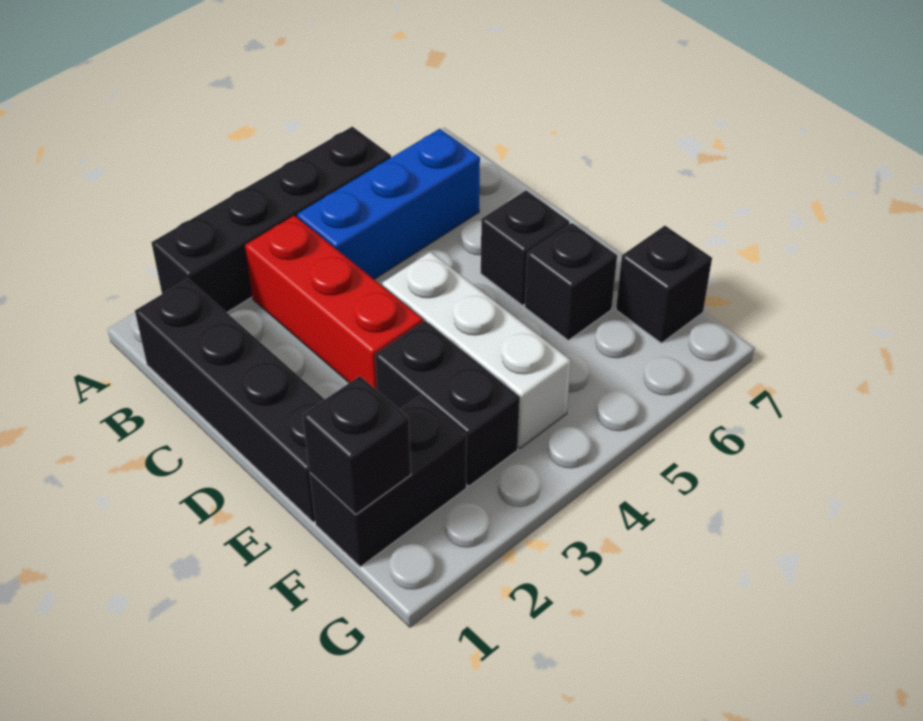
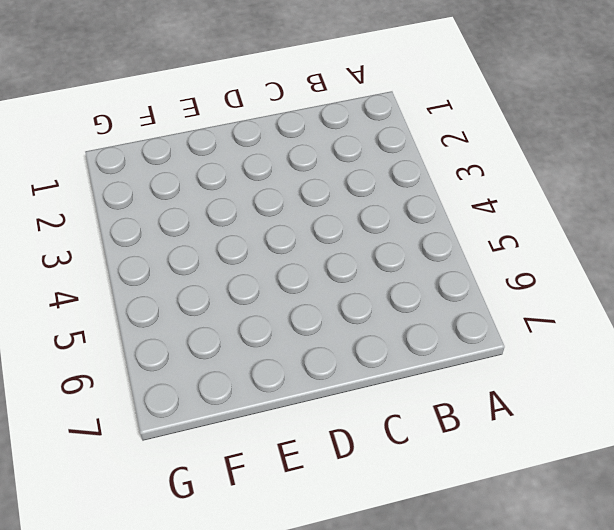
none -> black 1x4 brick [151,127,391,312]
none -> black 1x4 brick [135,279,325,522]

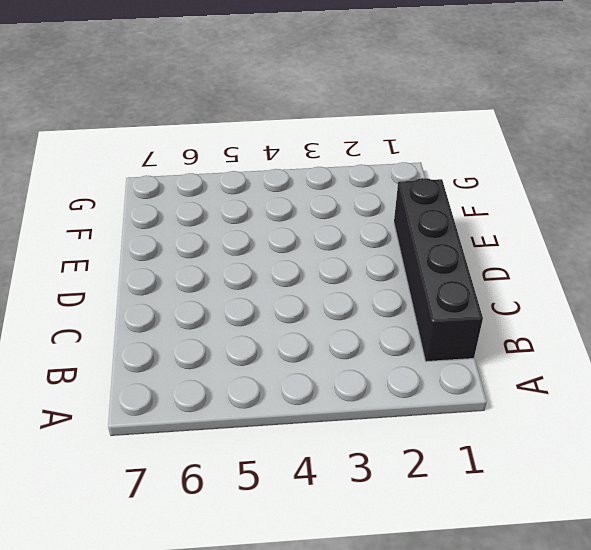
none -> black 1x4 brick [151,127,391,312]
none -> red 1x3 brick [245,215,423,390]

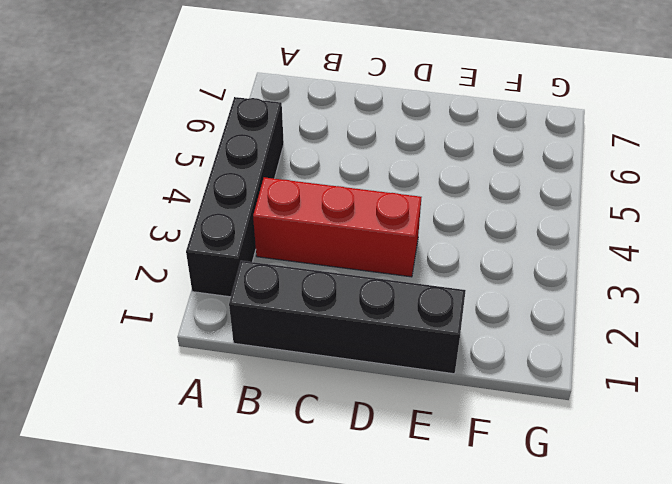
none -> blue 1x3 brick [297,129,480,279]
none -> white 1x3 brick [382,252,571,448]

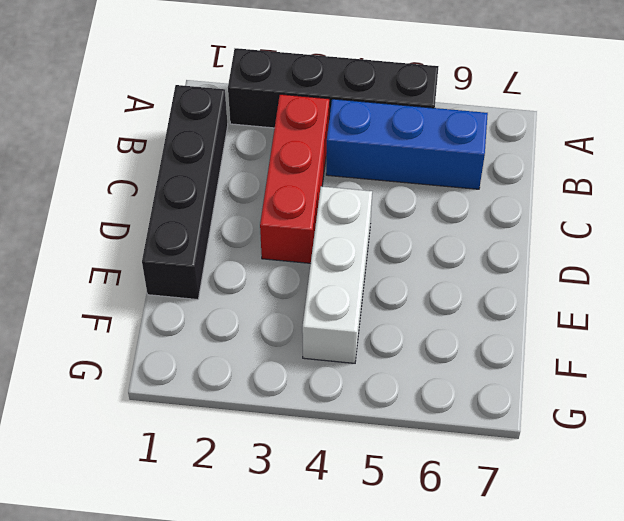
none -> black 1x1 brick [481,191,570,305]
none -> black 1x2 brick [375,321,520,486]

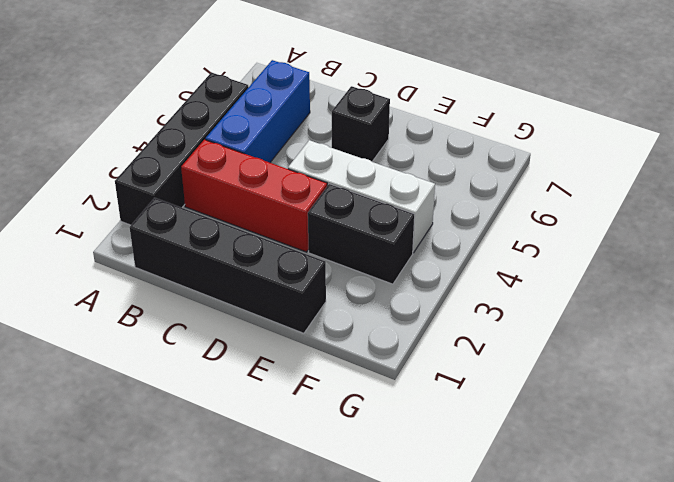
none -> black 1x1 brick [525,223,617,340]
none -> black 1x2 brick [310,396,467,567]

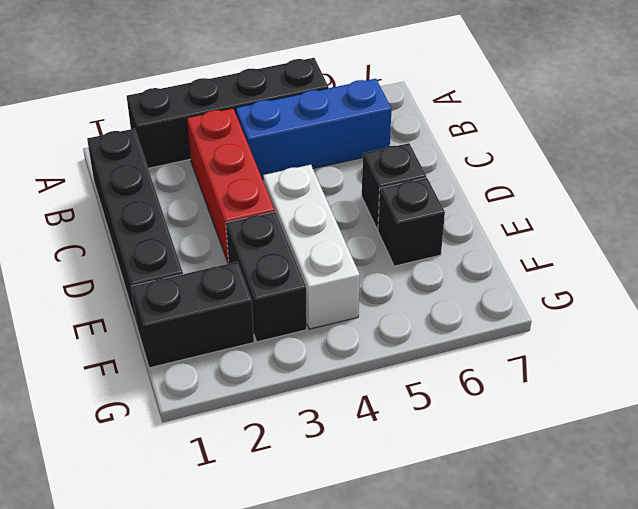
none -> black 1x1 brick [616,226,712,343]
none -> black 1x1 brick [303,376,411,514]

